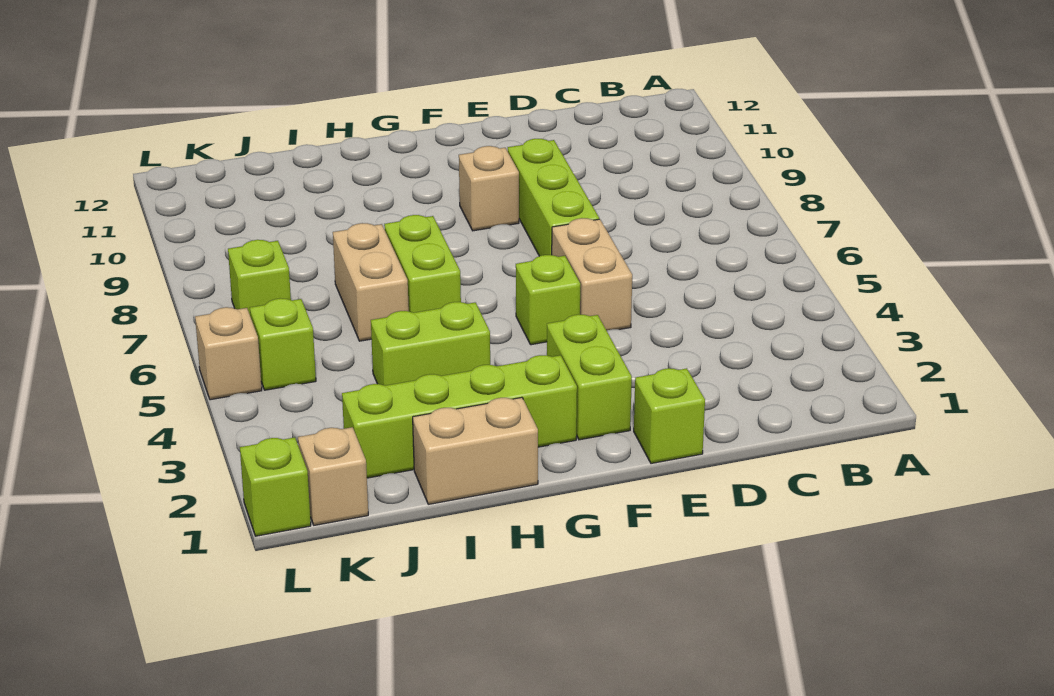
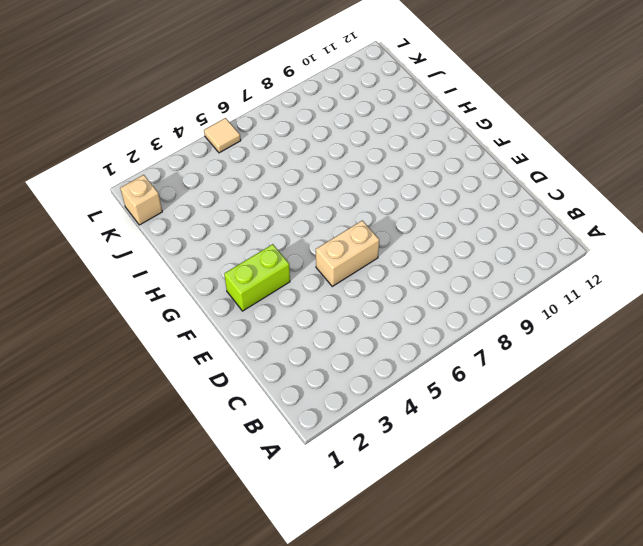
tan 1x1 tile [204,118,241,153] -> tan 1x1 brick [195,307,262,400]
none -> lime 1x1 brick [634,368,705,464]
none -> lime 1x3 brick [508,139,599,256]
none -> lime 1x1 brick [516,255,580,345]

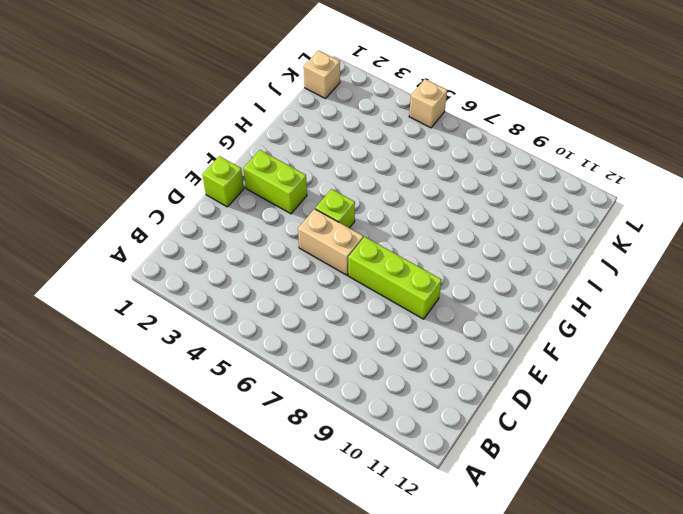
none -> tan 1x1 brick [459,146,519,231]
none -> lime 1x4 brick [342,355,577,478]
none -> tan 1x2 brick [413,397,538,504]

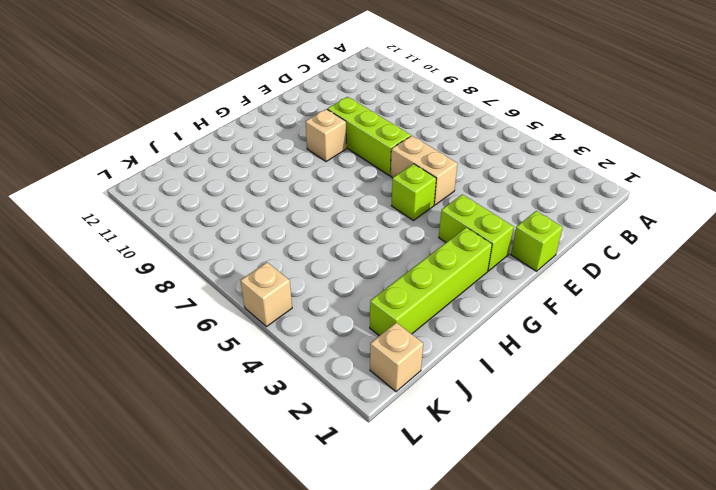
none -> tan 1x2 brick [413,397,538,504]
none -> lime 1x2 brick [371,302,490,386]
none -> lime 1x2 brick [384,215,461,313]

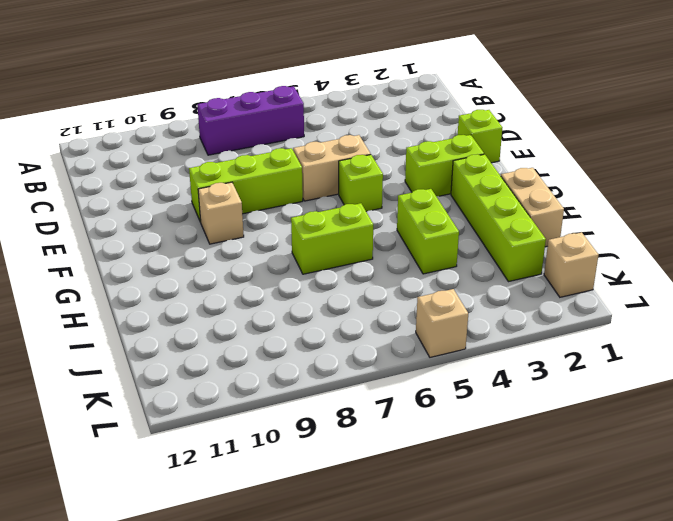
purple 1x3 brick [197,86,304,155] -> none
none -> tan 1x2 brick [333,223,409,341]
none -> lime 1x1 brick [250,298,316,390]
none -> lime 1x1 brick [228,240,291,314]

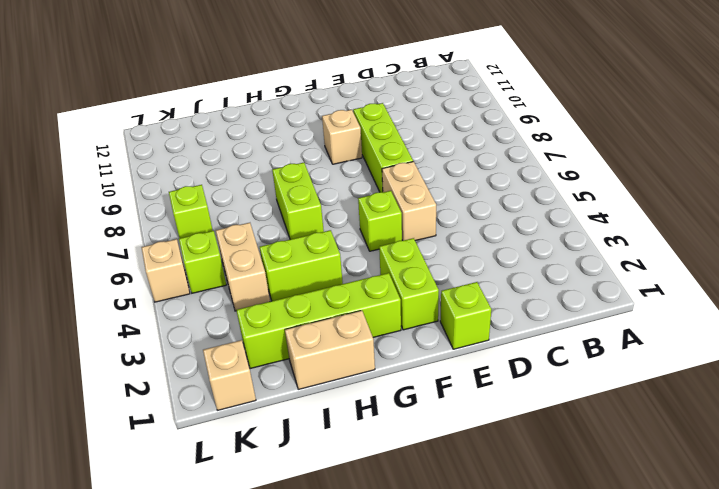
tan 1x2 brick [216,223,270,311] -> tan 1x2 brick moved to [333,223,409,341]
none -> lime 1x1 brick [240,437,311,536]

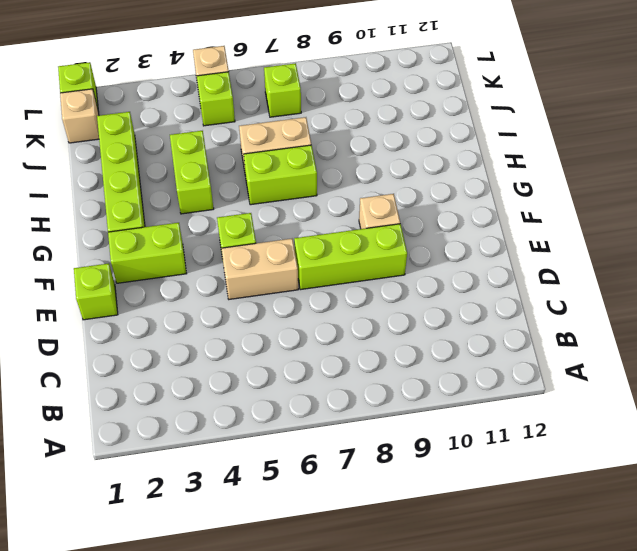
none -> tan 1x2 brick [413,397,538,504]

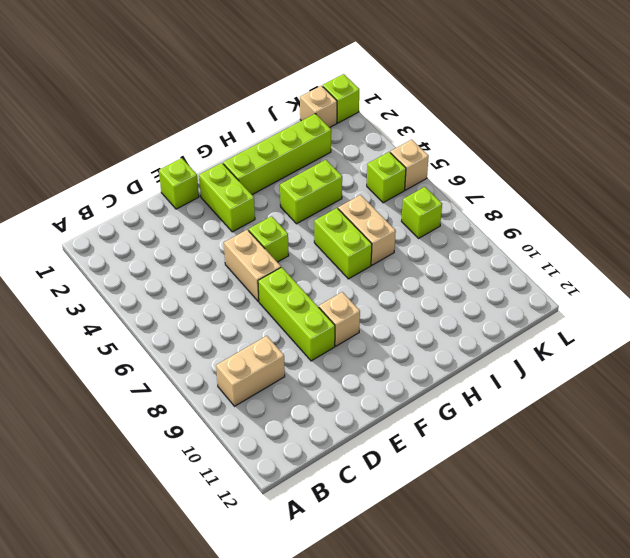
tan 1x2 brick [216,336,285,406] -> tan 1x2 brick moved to [413,397,538,504]

